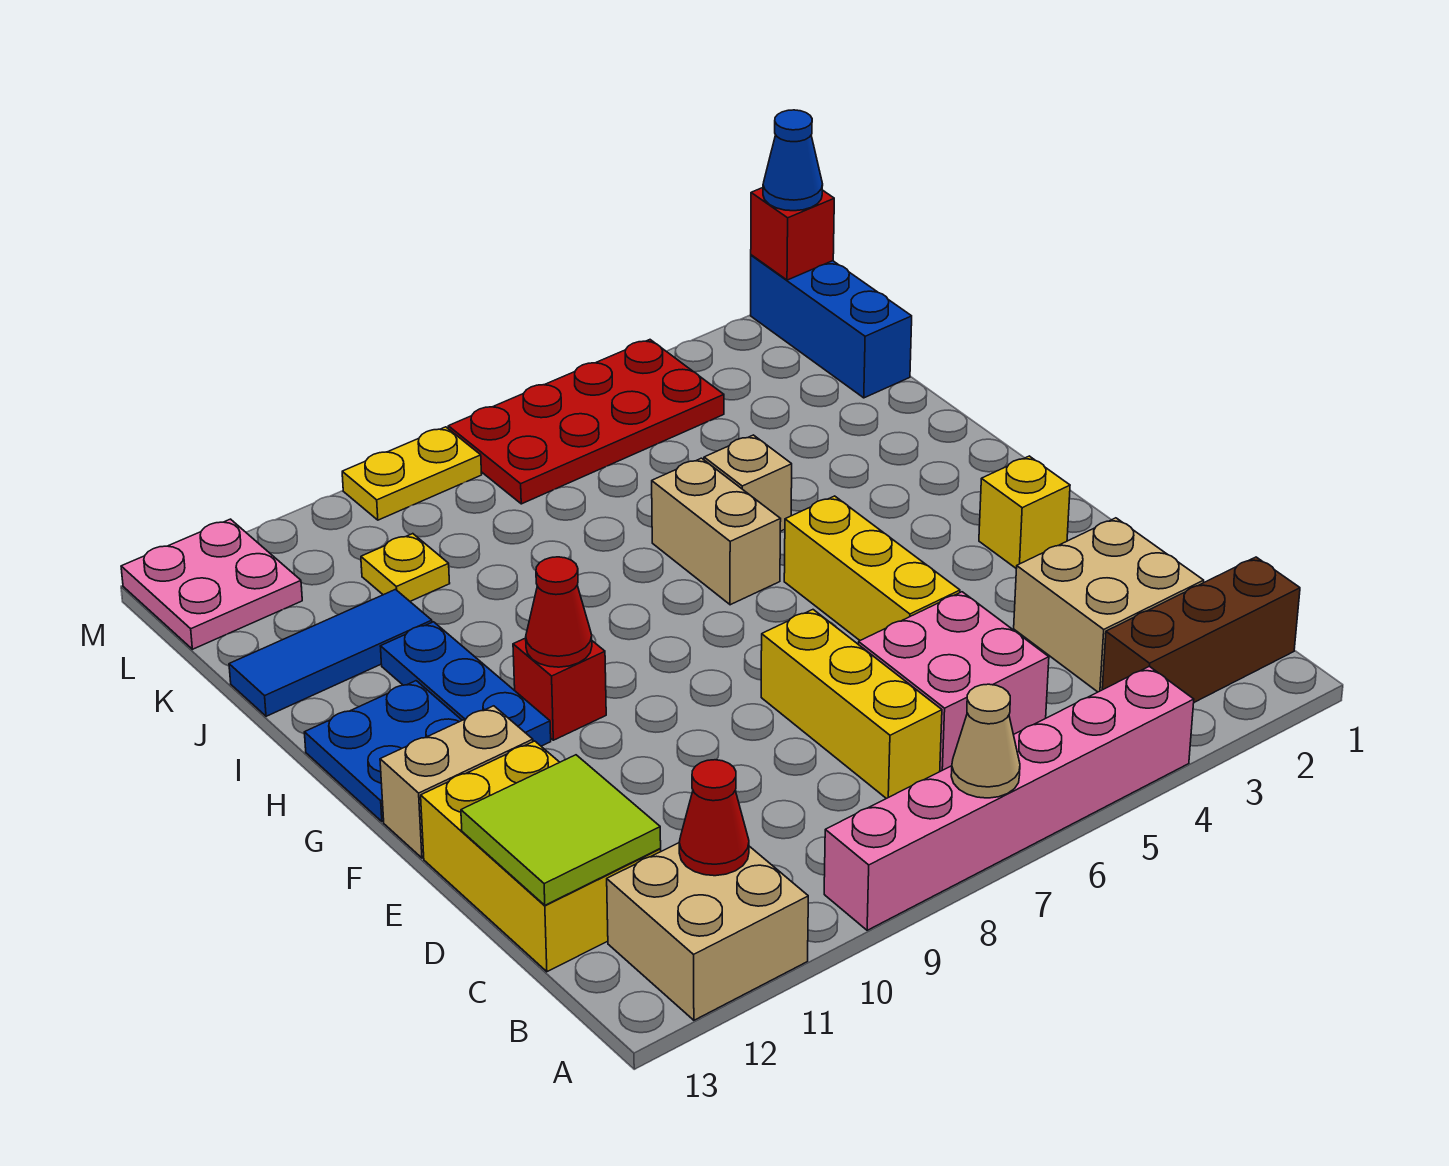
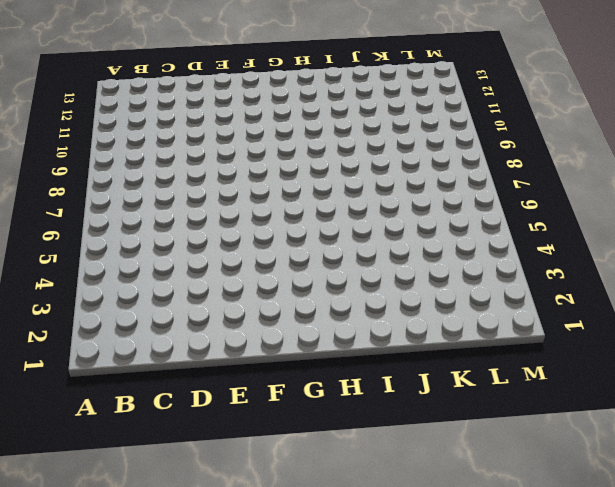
none -> pink 1x6 brick [824,666,1194,930]
none -> tan 2x2 brick [607,843,808,1020]
none -> brown 1x3 brick [1102,557,1300,702]

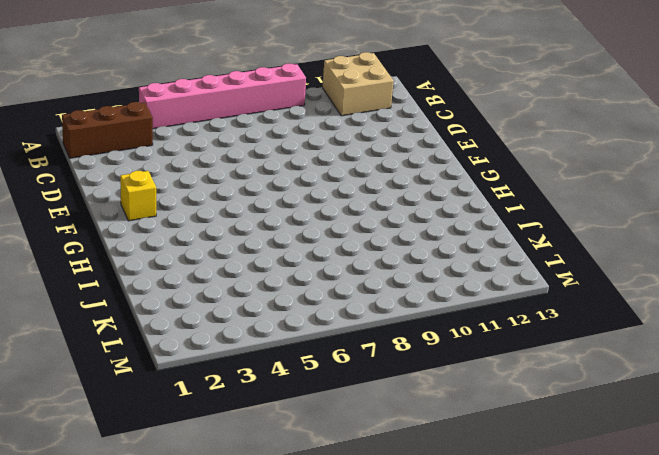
none -> tan 2x2 brick [1014,518,1204,692]
none -> pink 2x2 brick [858,592,1049,771]
none -> yellow 1x3 brick [761,610,942,799]

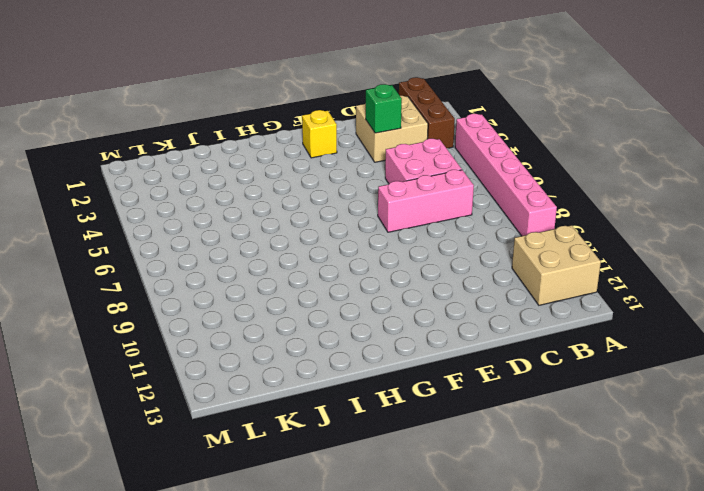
pink 1x3 brick [378,170,474,232] -> yellow 1x3 brick [761,610,942,799]
green 1x1 brick [366,84,402,133] -> none
none -> yellow 2x3 brick [421,741,661,972]
none -> yellow 1x3 brick [784,496,960,640]
none -> tan 1x2 brick [380,706,533,858]

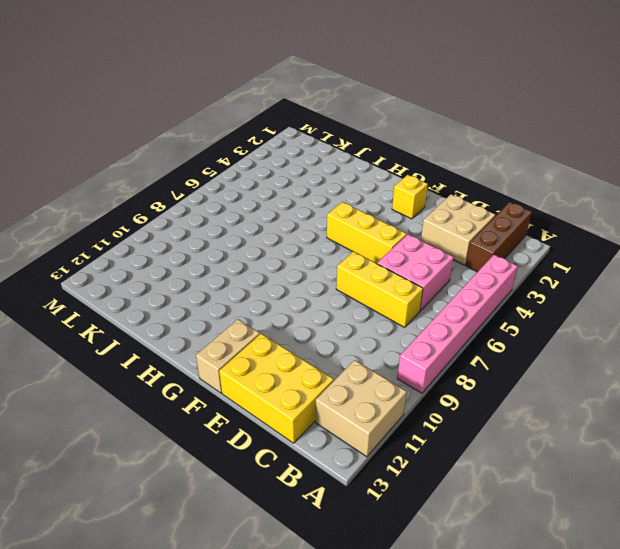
none -> red 1x1 brick [513,638,606,740]
none -> blue 1x3 plate [380,622,551,746]
none -> blue 2x2 plate [304,681,462,822]

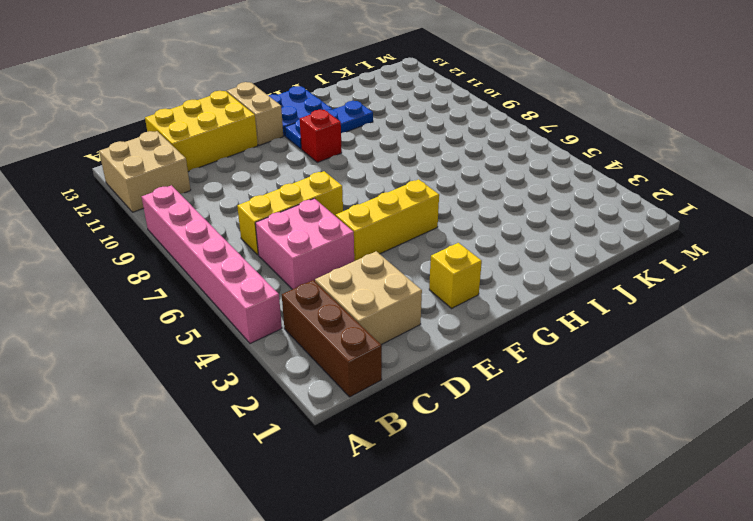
none -> tan 1x2 brick [652,458,781,605]
none -> tan 1x1 brick [704,435,792,531]
none -> blue 1x3 tile [229,590,432,716]

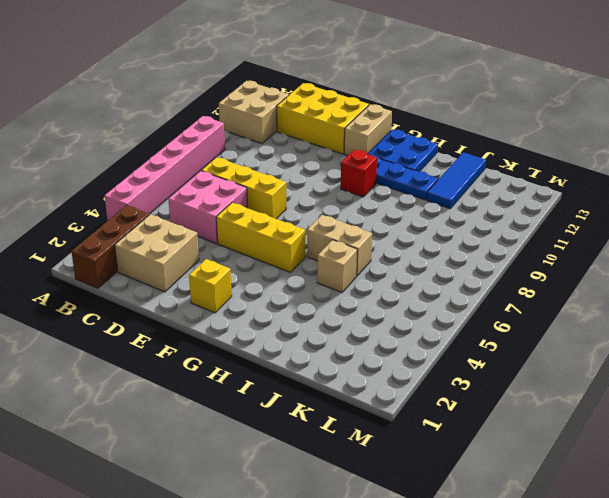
none -> blue 1x3 brick [751,255,912,398]
none -> yellow 1x1 plate [361,534,450,601]
none -> red 2x4 plate [448,340,724,504]

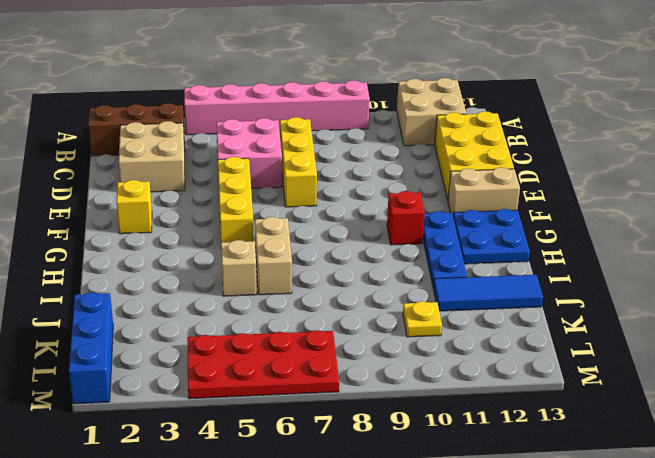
none -> pink 2x2 plate [121,519,302,649]
none -> yellow 1x2 plate [342,427,482,520]
none -> tan 1x1 cone [951,684,1020,798]

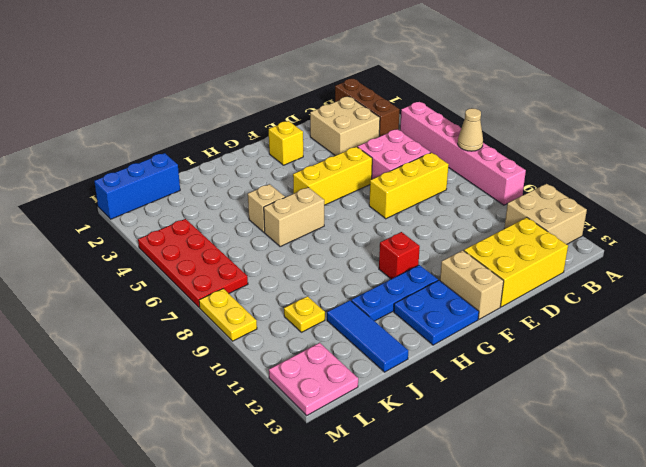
none -> red 1x1 cone [679,760,749,876]
none -> lime 2x2 tile [461,755,661,905]
none -> red 1x1 cone [526,557,592,667]

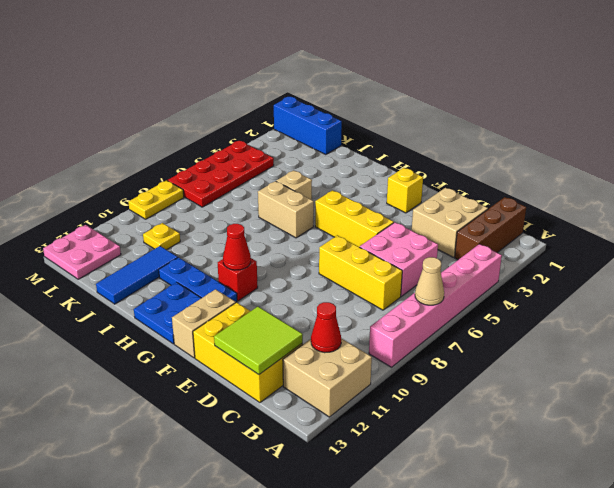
none -> red 1x1 brick [751,188,834,280]
none -> blue 1x1 cone [763,110,823,211]

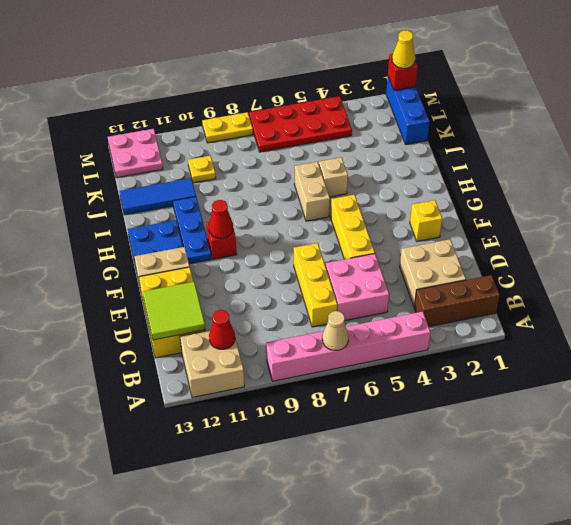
yellow 1x1 cone [392,30,415,68] -> blue 1x1 cone [763,110,823,211]

